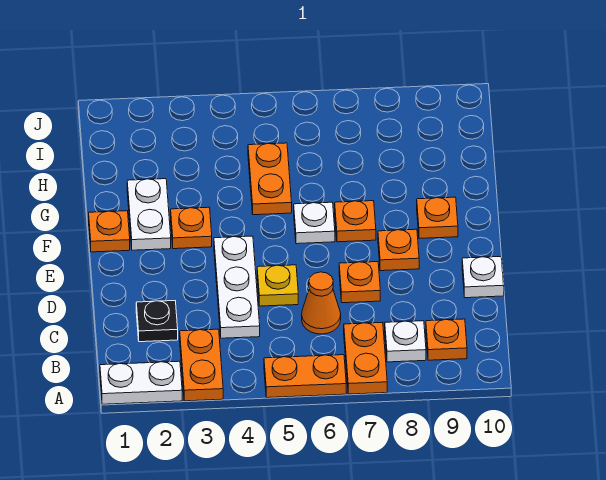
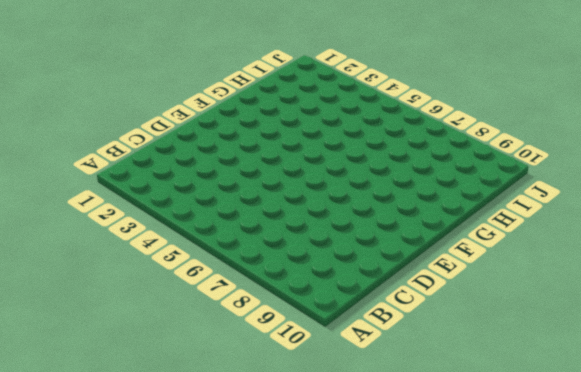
none -> white 1x2 plate [100,361,182,404]
none -> orange 1x2 plate [180,329,223,401]
none -> orange 1x2 plate [264,355,346,398]

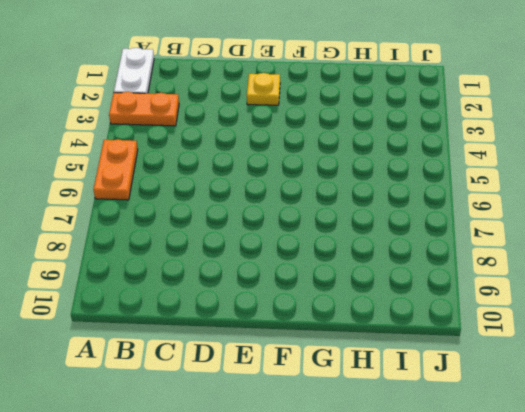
yellow 1x1 plate [247,73,280,105] -> yellow 1x1 plate moved to [257,265,298,306]
none -> orange 1x2 plate [344,322,387,394]
none -> white 1x1 plate [385,321,426,362]
none -> orange 1x1 plate [426,319,467,360]

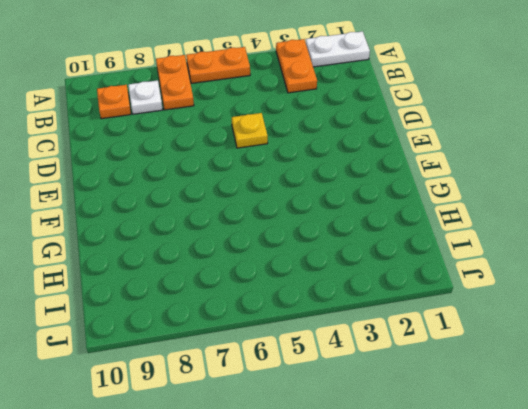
none -> black 1x1 plate [136,301,178,342]
none -> white 1x3 plate [214,236,260,338]
none -> orange 1x1 cone [302,272,341,334]

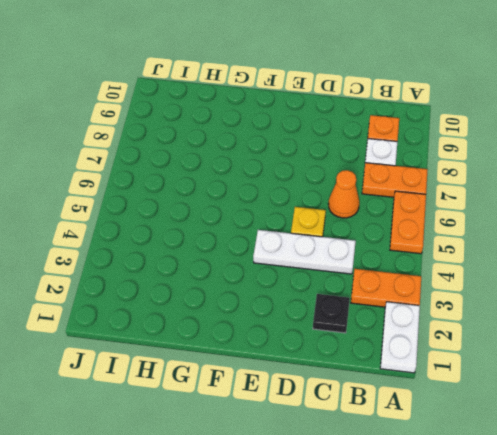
none -> orange 1x1 plate [339,262,380,303]
none -> white 1x1 plate [462,256,504,298]
none -> orange 1x1 plate [378,229,419,271]

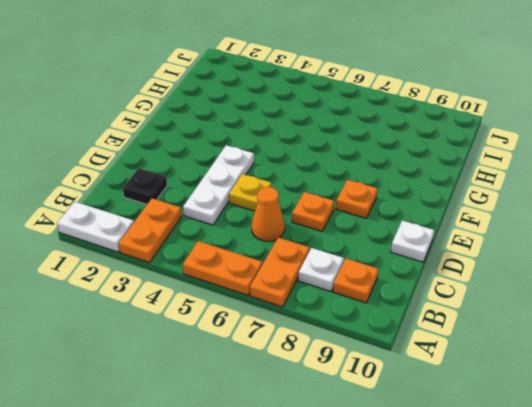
none -> orange 1x1 plate [89,211,130,252]
none -> white 1x2 plate [127,179,171,250]
none -> orange 1x1 plate [171,207,212,249]

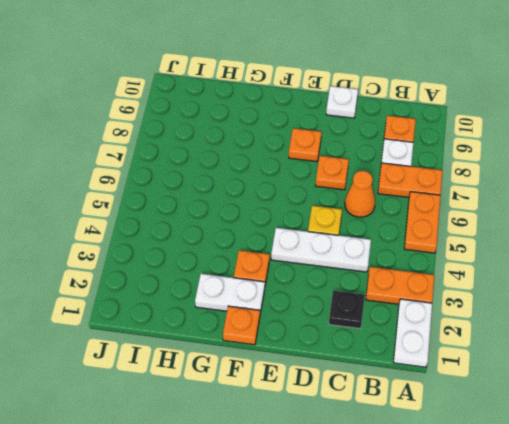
none -> white 1x1 plate [294,202,335,244]
none -> orange 1x1 plate [335,201,376,242]
none -> orange 1x1 plate [417,197,458,238]

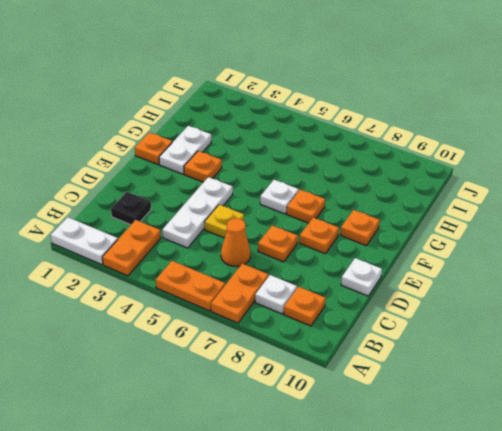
none -> orange 1x2 plate [248,143,292,215]

